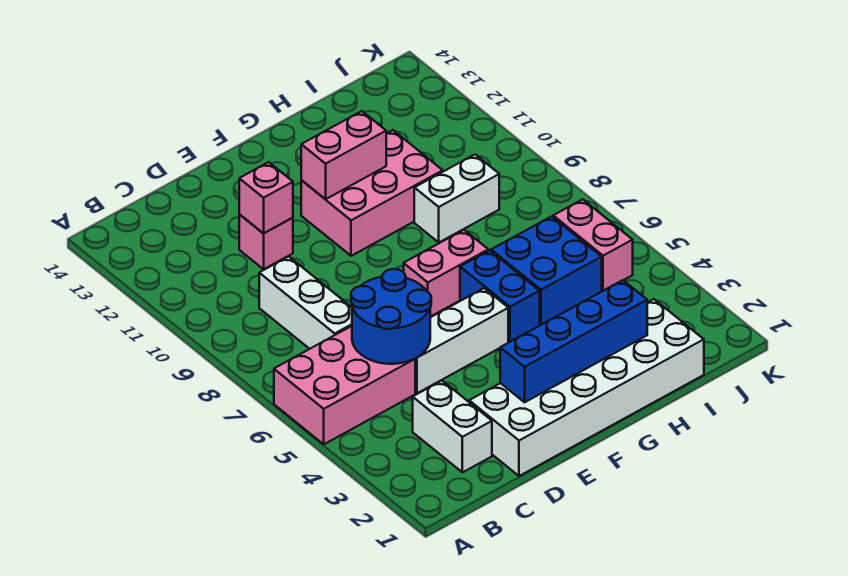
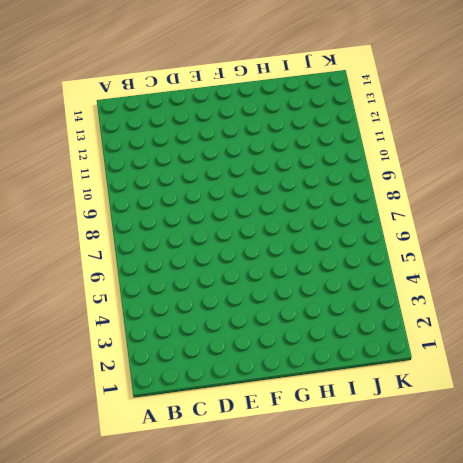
none -> pink 2x3 brick [274,326,415,444]
none -> white 1x2 brick [413,381,492,472]
none -> white 1x3 brick [259,257,352,349]

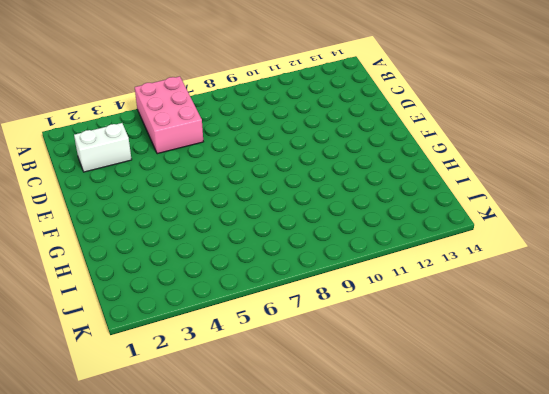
none -> white 1x3 brick [259,257,352,349]
none -> white 2x6 brick [469,299,704,476]
none -> white 1x3 brick [415,288,508,393]

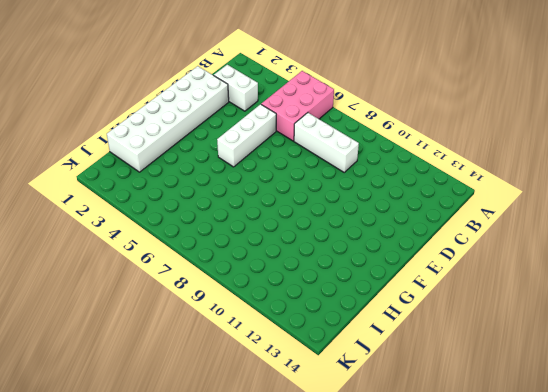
none -> pink 1x1 brick [239,214,293,269]
none -> pink 1x2 brick [404,230,488,317]
none -> pink 2x3 brick [301,130,443,256]

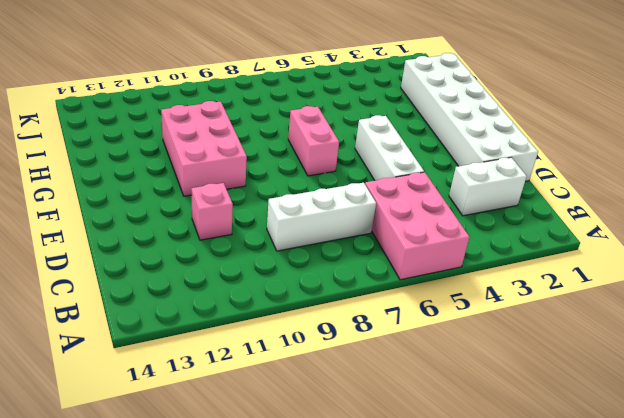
none -> blue 1x2 brick [460,250,540,342]
none -> blue 2x2 brick [491,216,602,325]
none -> white 1x2 brick [414,155,499,242]

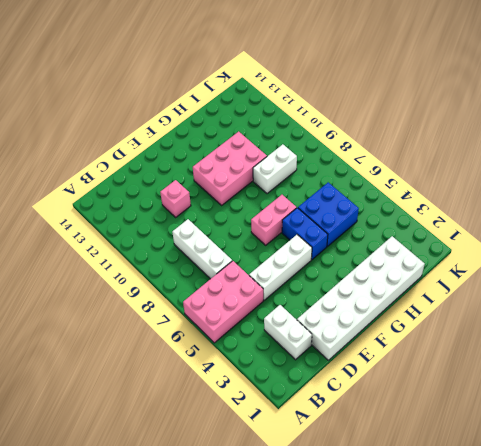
none -> pink 1x2 brick [553,199,633,291]
none -> blue 2x2 round brick [351,269,431,364]
none -> pink 1x1 brick [239,162,293,233]

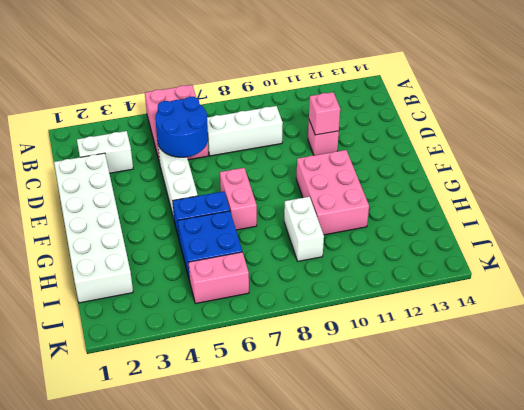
none -> blue 1x4 brick [500,280,647,402]
none -> pink 1x2 brick [301,111,386,199]

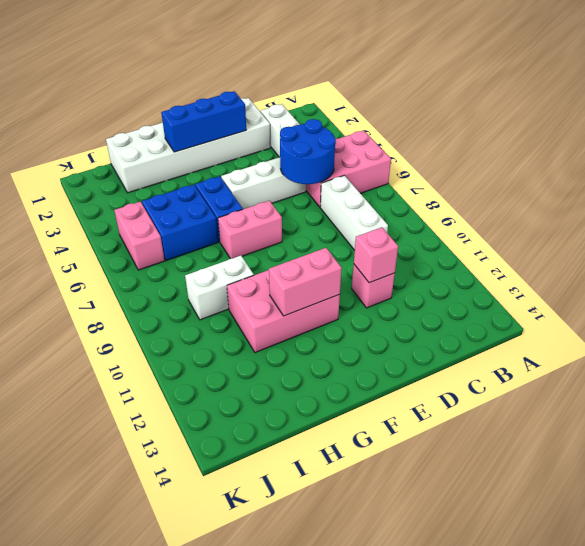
blue 1x3 brick [161,91,246,152] -> blue 1x4 brick [500,280,647,402]

